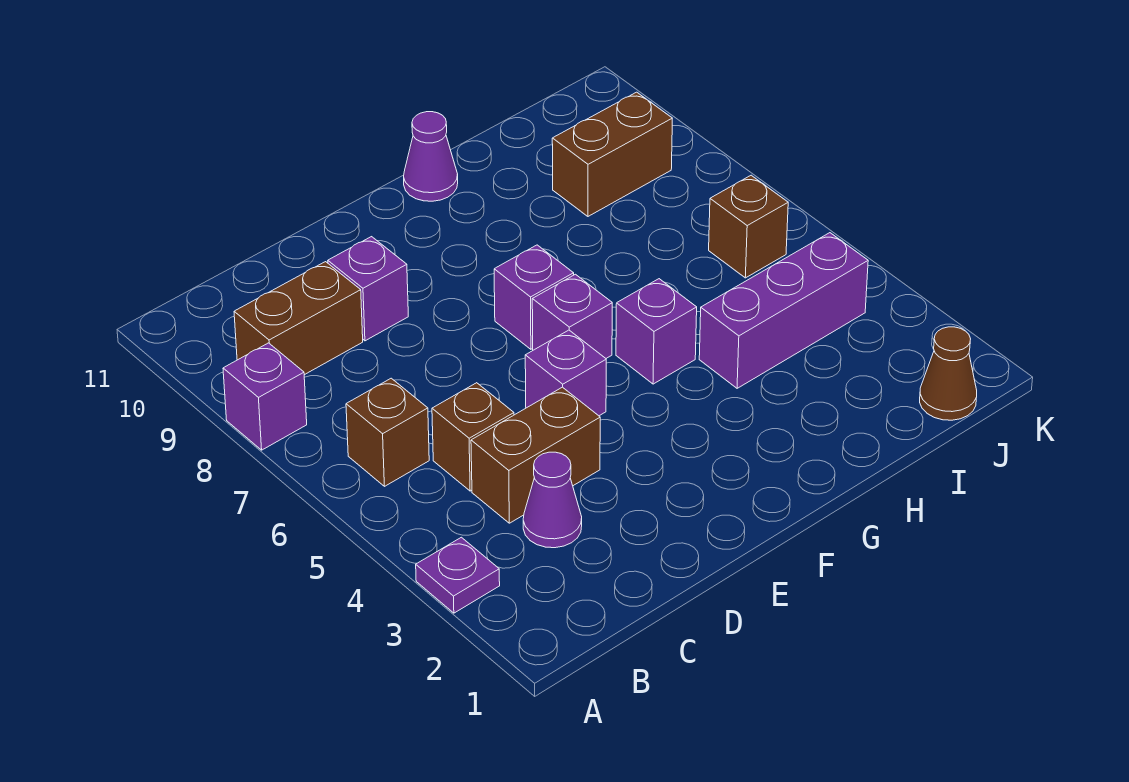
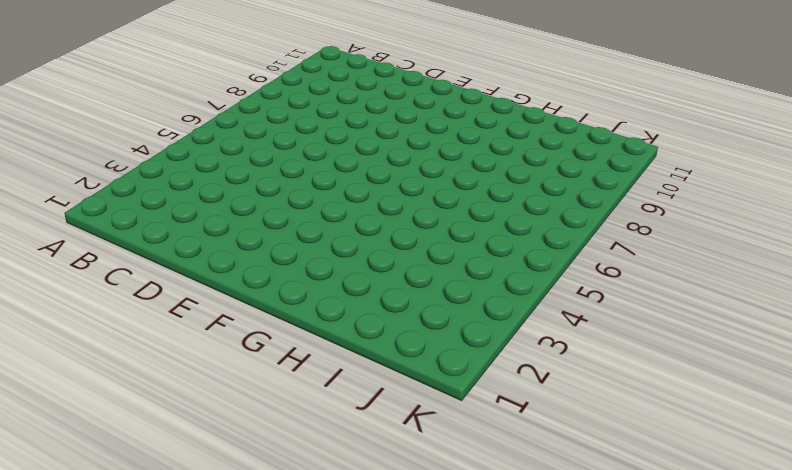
none -> purple 1x1 plate [416,537,500,613]
none -> purple 1x1 brick [223,343,307,450]
none -> brown 1x1 brick [346,378,429,486]

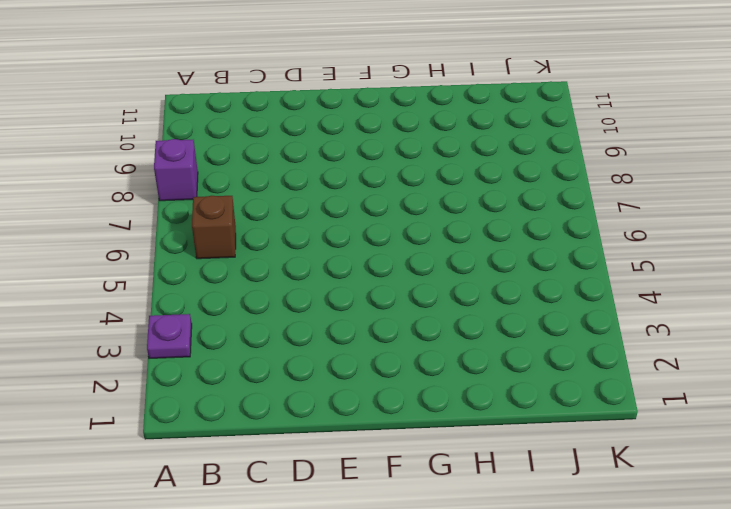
none -> brown 1x2 brick [234,262,363,375]
none -> purple 1x1 cone [523,452,582,548]
none -> brown 1x2 brick [471,387,600,523]

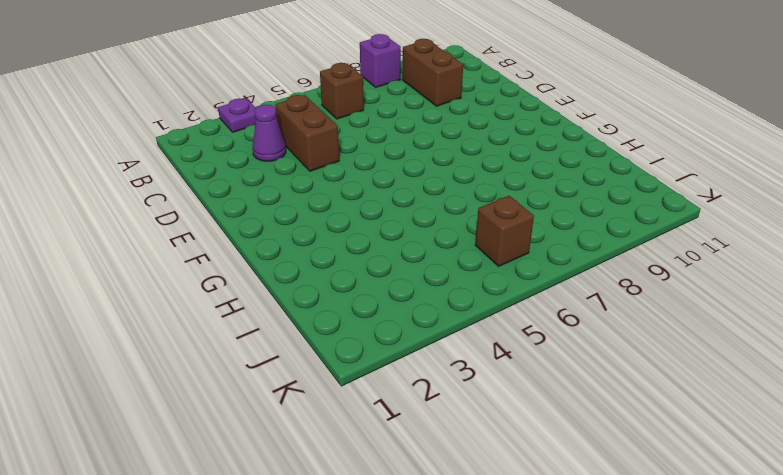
none -> brown 1x1 brick [432,383,514,491]
none -> purple 1x1 brick [328,237,408,341]
none -> purple 1x1 brick [525,330,606,416]

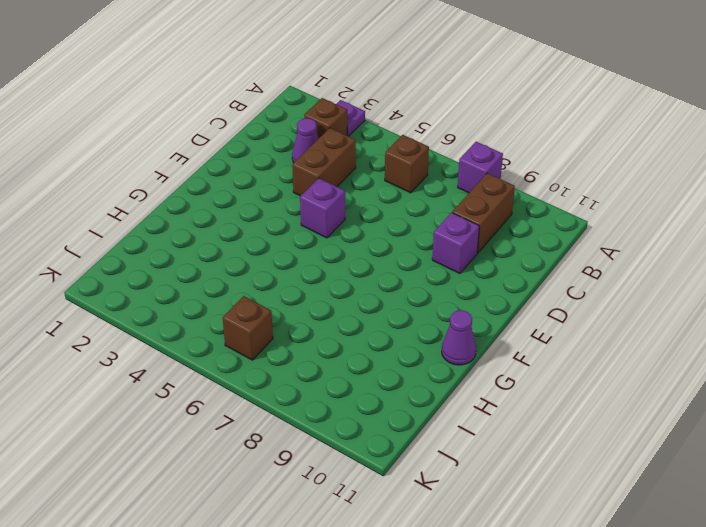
brown 1x1 brick [304,98,347,139] -> brown 1x1 brick moved to [432,383,514,491]
none -> purple 1x1 brick [532,274,612,358]
none -> purple 1x1 brick [494,245,574,349]
none -> purple 1x1 brick [616,279,697,384]

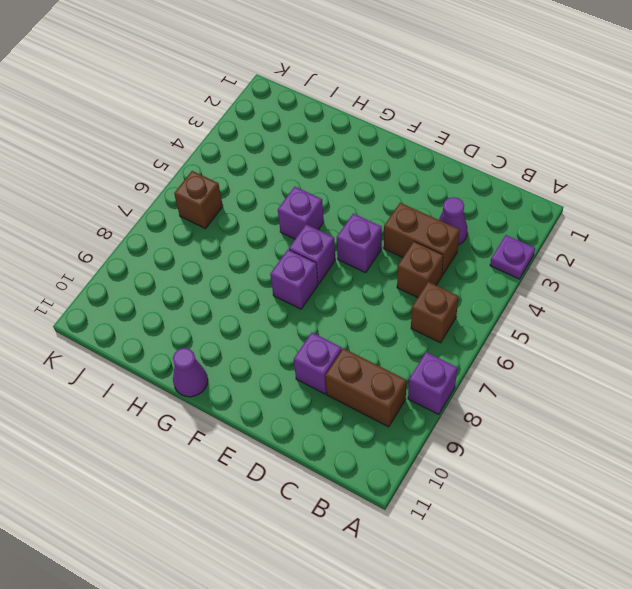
none -> purple 1x3 brick [699,233,868,388]
none -> brown 1x2 brick [552,92,672,216]
none -> brown 1x1 cone [920,327,977,420]

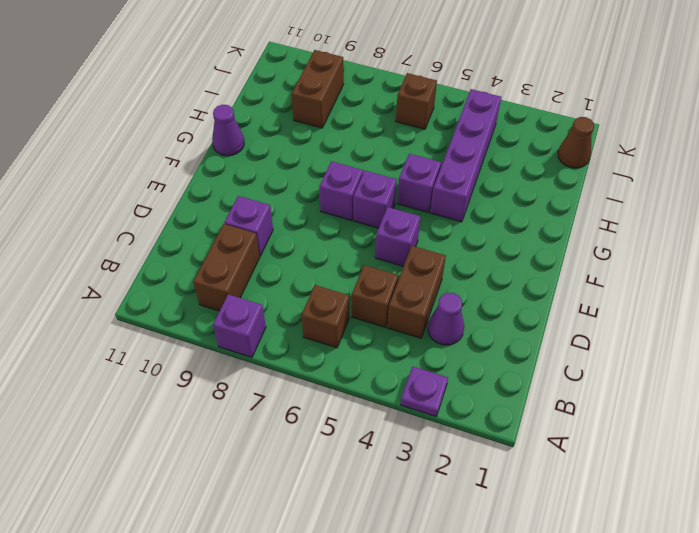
purple 1x4 brick [430,89,501,222] -> purple 1x3 brick [699,233,868,388]

